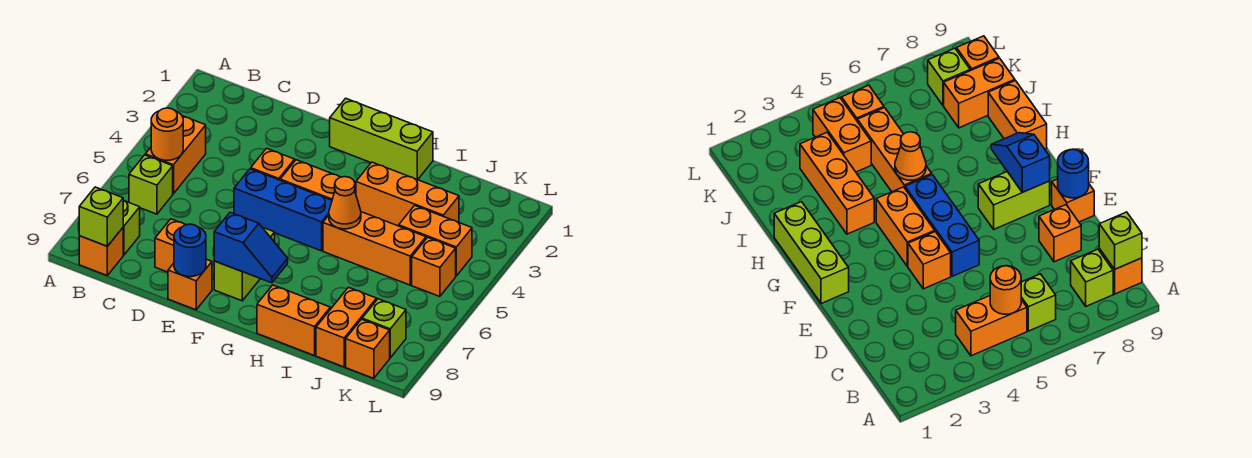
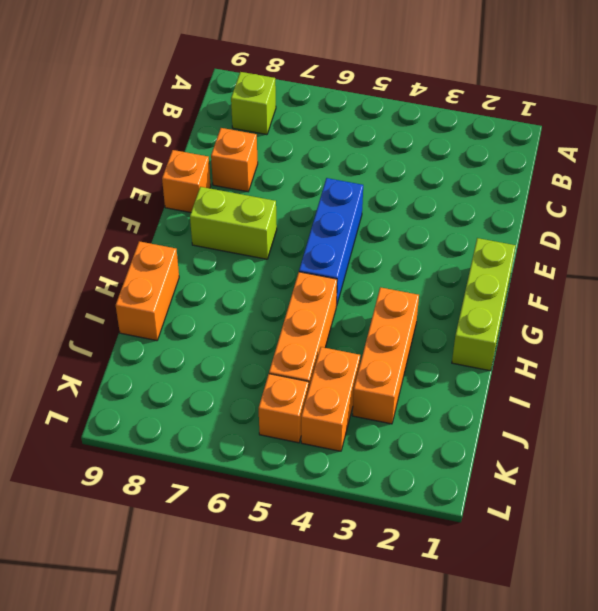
none -> orange 1x2 brick [145,116,206,194]
none -> lime 1x1 brick [129,155,173,214]
none -> orange 1x1 brick [79,228,123,275]

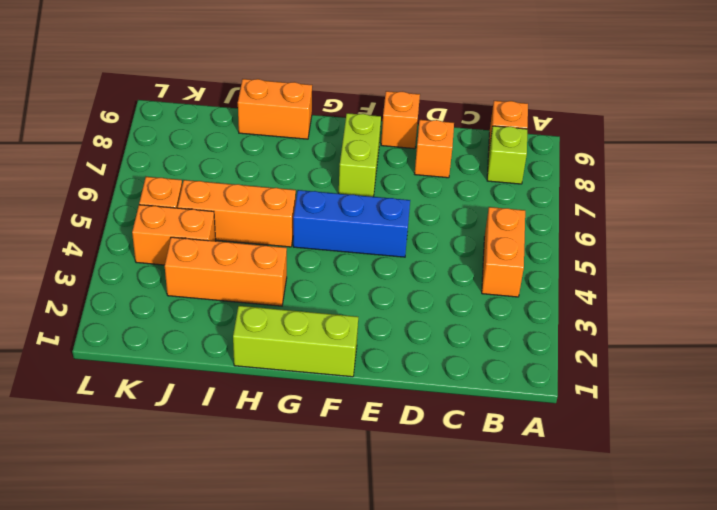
none -> lime 1x1 brick [129,155,173,214]
none -> orange 1x1 brick [251,148,295,180]
none -> orange 1x2 brick [280,160,340,200]

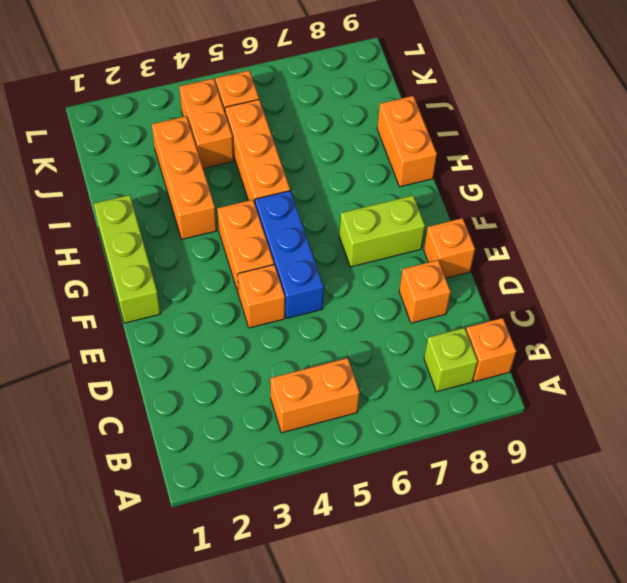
none -> lime 1x1 brick [129,155,173,214]
none -> orange 1x2 brick [316,287,377,367]
none -> lime 1x1 brick [362,299,406,358]

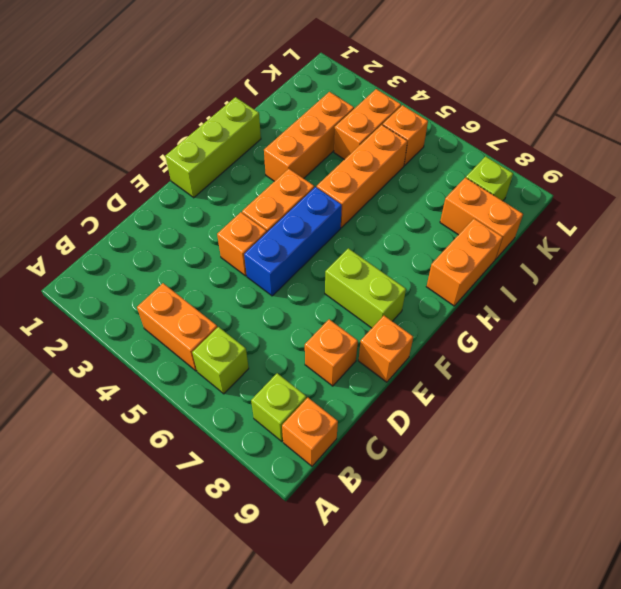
none -> orange 1x1 brick [346,319,390,378]
none -> orange 1x1 round brick [151,108,183,160]
none -> lime 1x1 brick [79,187,123,246]

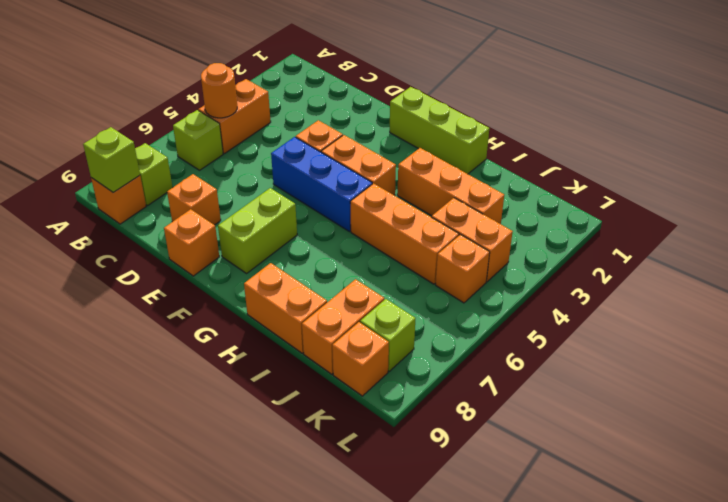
none -> blue 1x1 round brick [174,224,206,277]
none -> blue 1x2 slope [214,212,288,283]
none -> orange 1x1 cone [329,177,361,229]

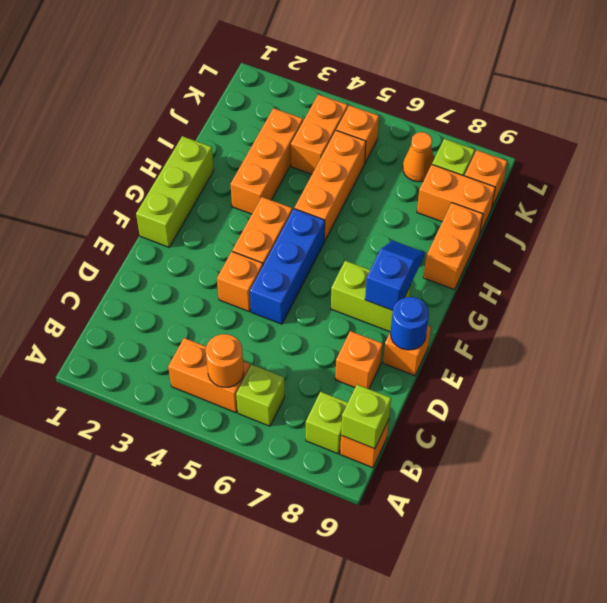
orange 1x1 cone [403,132,434,182] -> orange 1x1 cone moved to [329,177,361,229]

